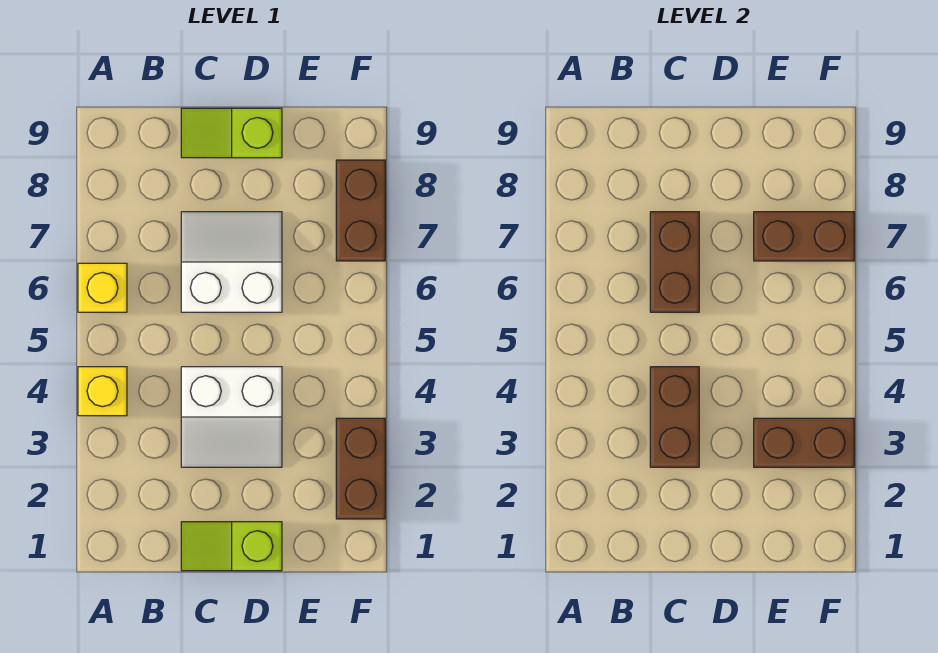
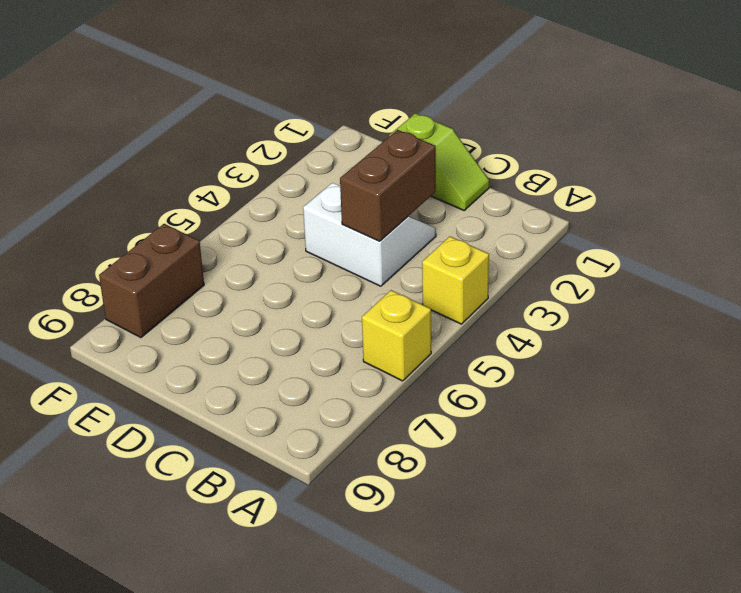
none -> white 2x2 slope [181,212,282,312]
none -> lime 1x2 slope [181,108,282,158]
none -> brown 1x2 brick [336,418,385,519]

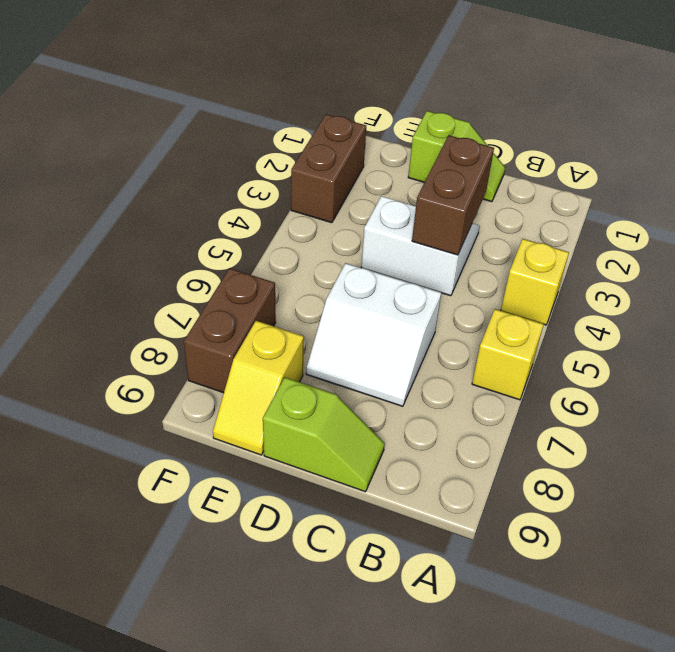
yellow 1x2 slope [213,321,304,455] -> none
none -> brown 1x2 brick [650,212,699,312]
none -> brown 1x2 brick [754,418,854,467]
none -> brown 1x2 brick [754,212,854,261]

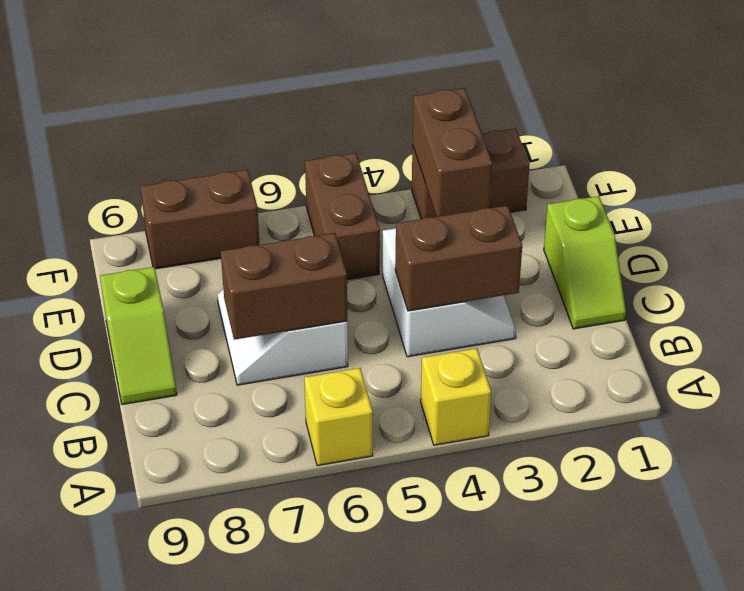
brown 1x2 brick [305,153,380,280] -> brown 1x2 brick moved to [754,212,854,261]

